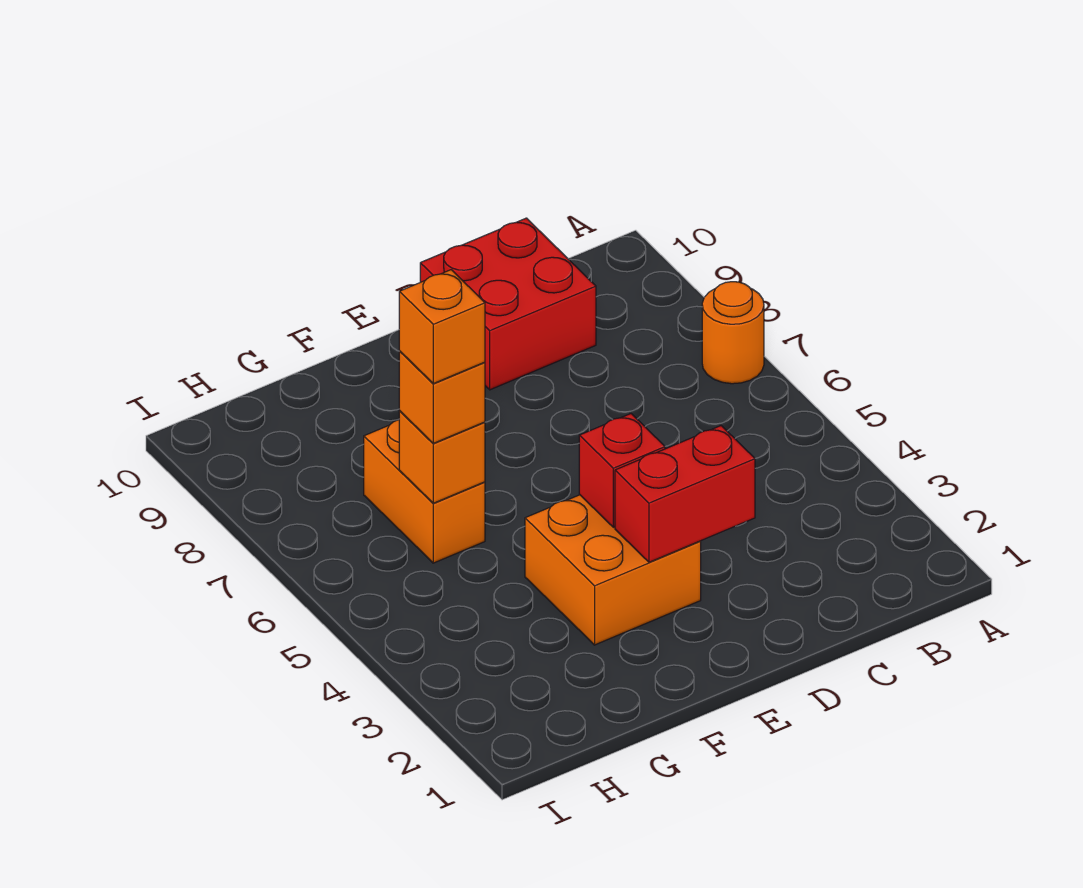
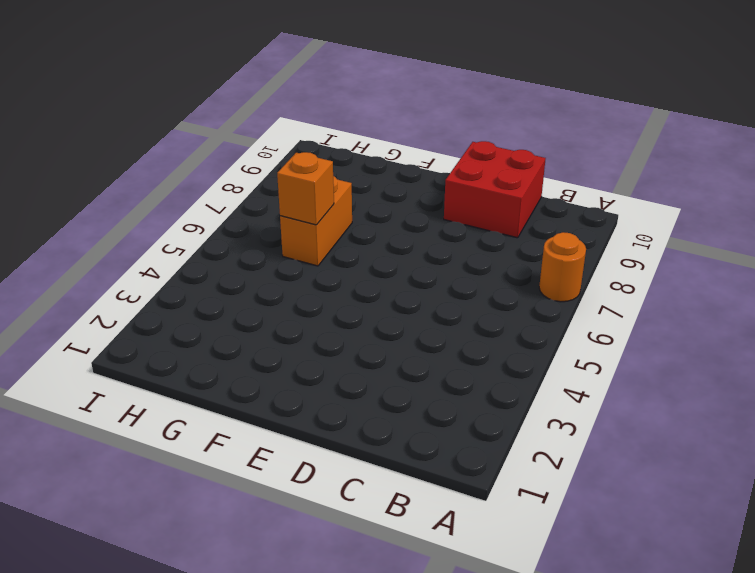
none -> orange 2x2 brick [525,495,701,645]
none -> red 1x2 brick [615,426,755,562]

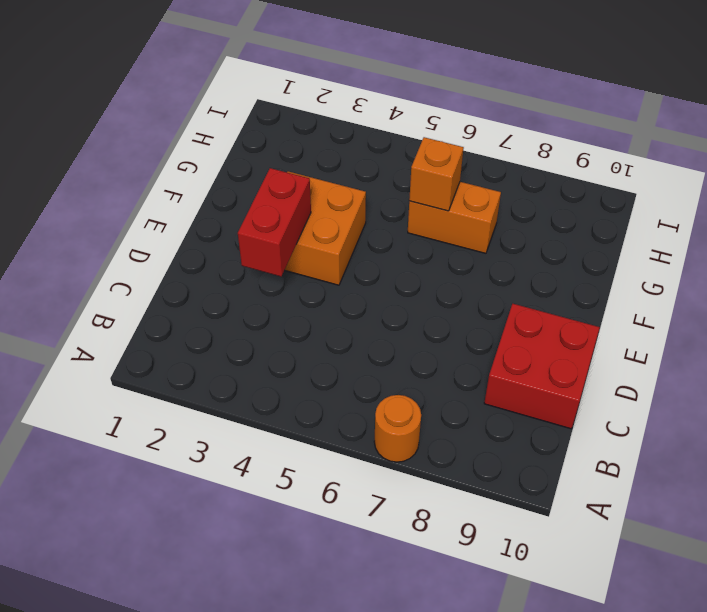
none -> red 1x1 brick [579,414,665,527]
none -> orange 1x1 brick [399,351,485,443]

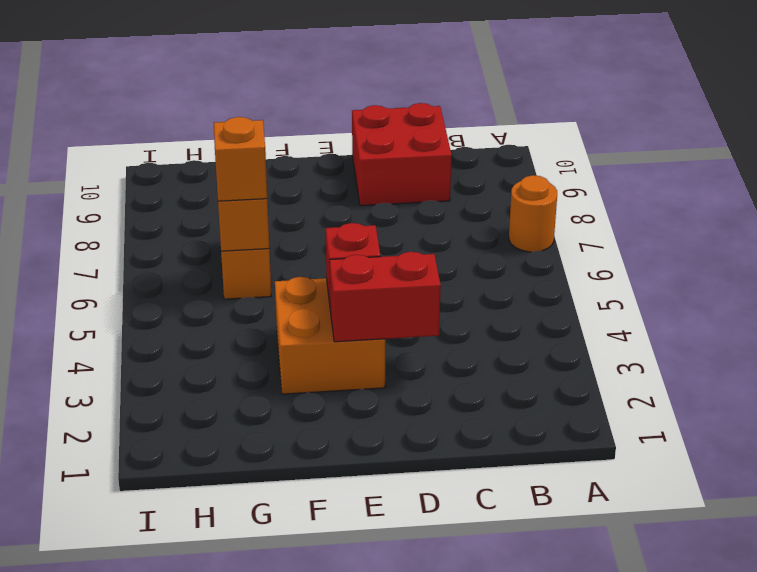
none -> orange 1x1 brick [399,270,485,384]

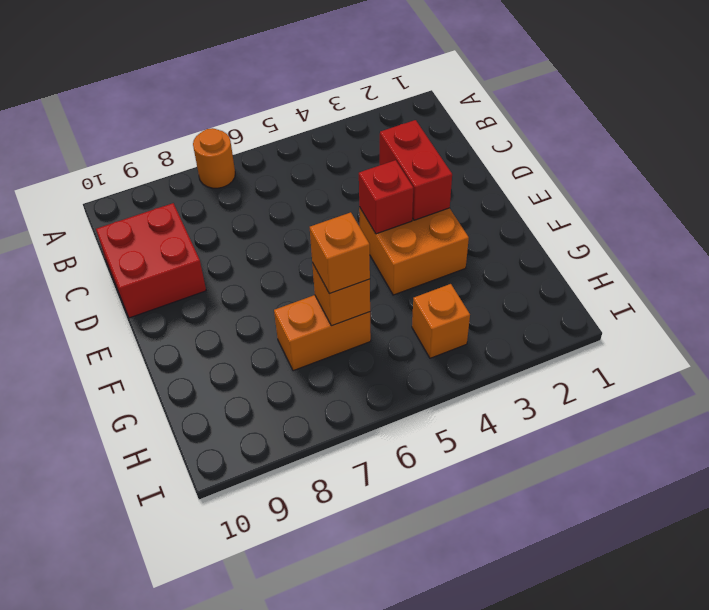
orange 1x1 brick [412,284,470,358] -> orange 1x1 brick moved to [399,270,485,384]

